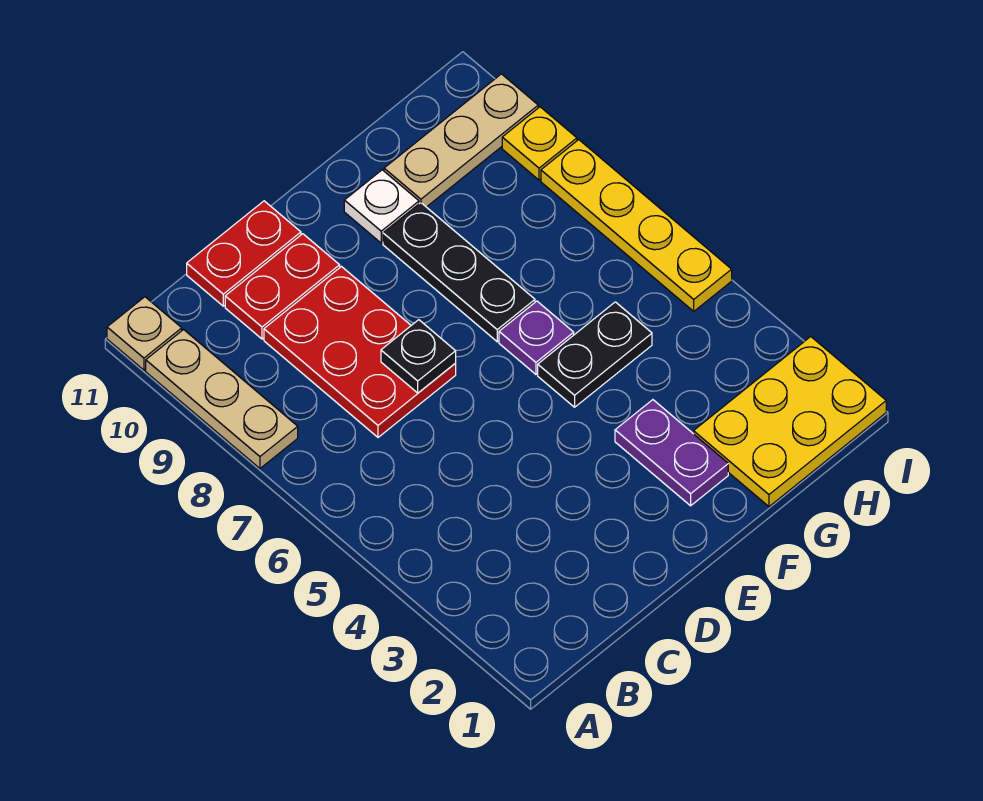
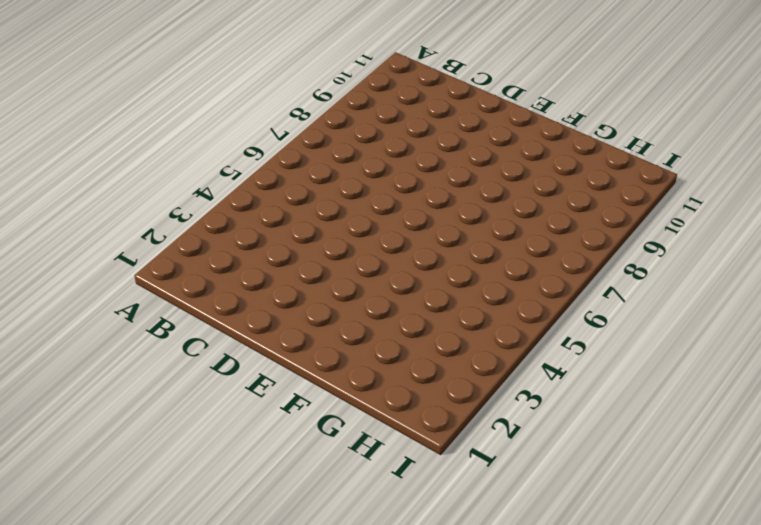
none -> tan 1x3 plate [146,330,298,468]
none -> tan 1x1 plate [107,297,182,370]
none -> red 2x3 plate [264,267,456,437]

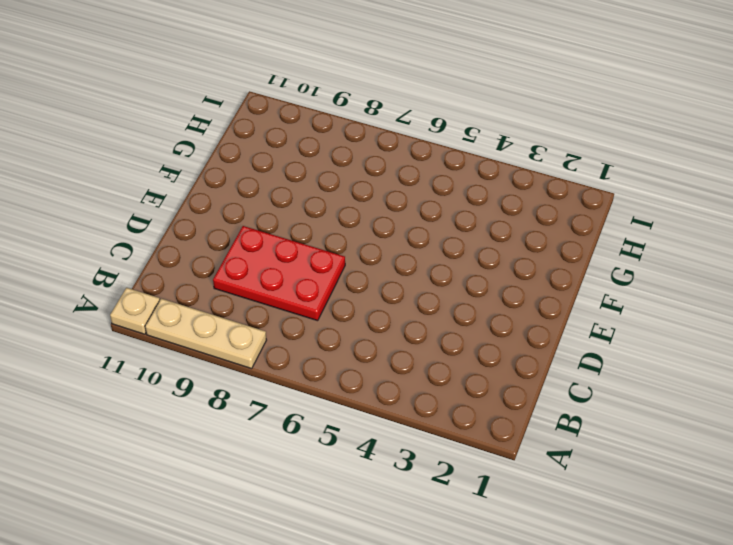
none -> red 1x2 plate [225,234,340,339]
none -> red 1x2 plate [187,201,301,306]
none -> purple 1x2 plate [615,400,728,506]

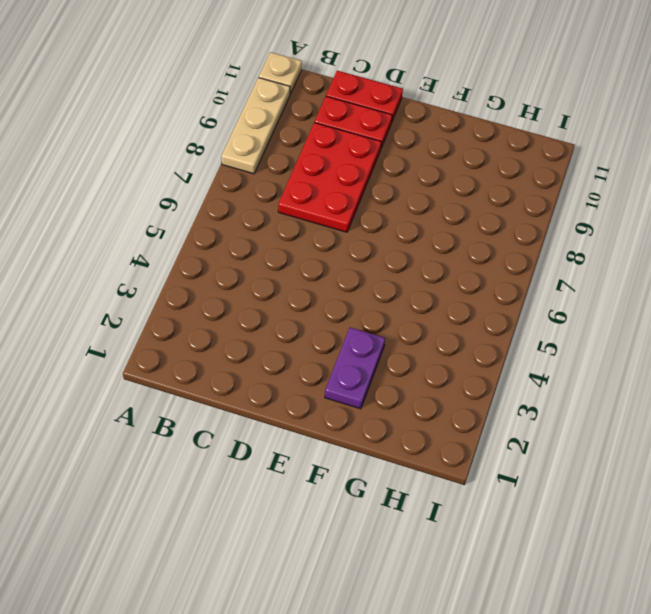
none -> black 1x2 plate [538,302,652,407]
none -> purple 1x1 plate [499,301,574,374]
none -> black 1x3 plate [383,203,535,342]

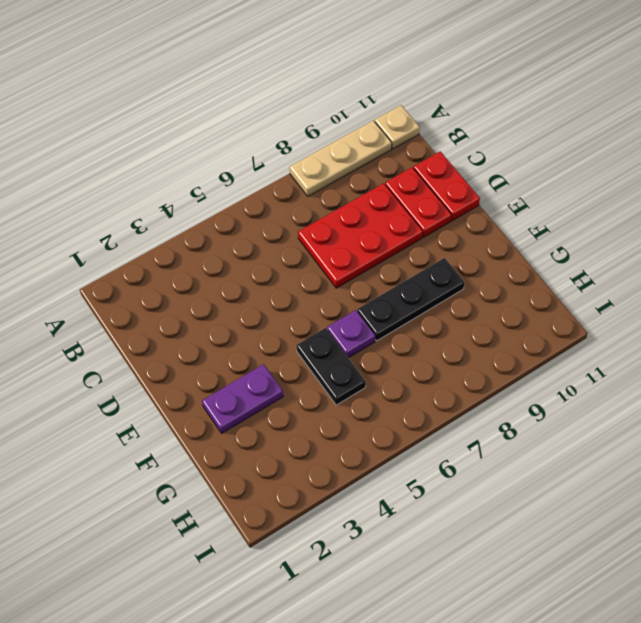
none -> white 1x1 plate [344,170,419,243]
none -> yellow 2x3 plate [694,337,886,506]
none -> tan 1x3 plate [384,74,538,207]

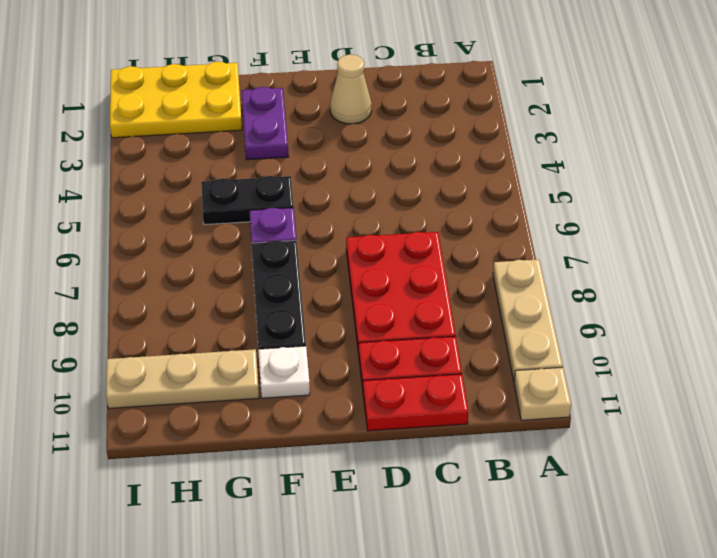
tan 1x1 cone [330,54,372,124] -> none
none -> yellow 1x4 plate [541,140,732,311]
none -> yellow 1x1 plate [502,107,577,180]
none -> black 1x1 plate [381,320,456,393]

